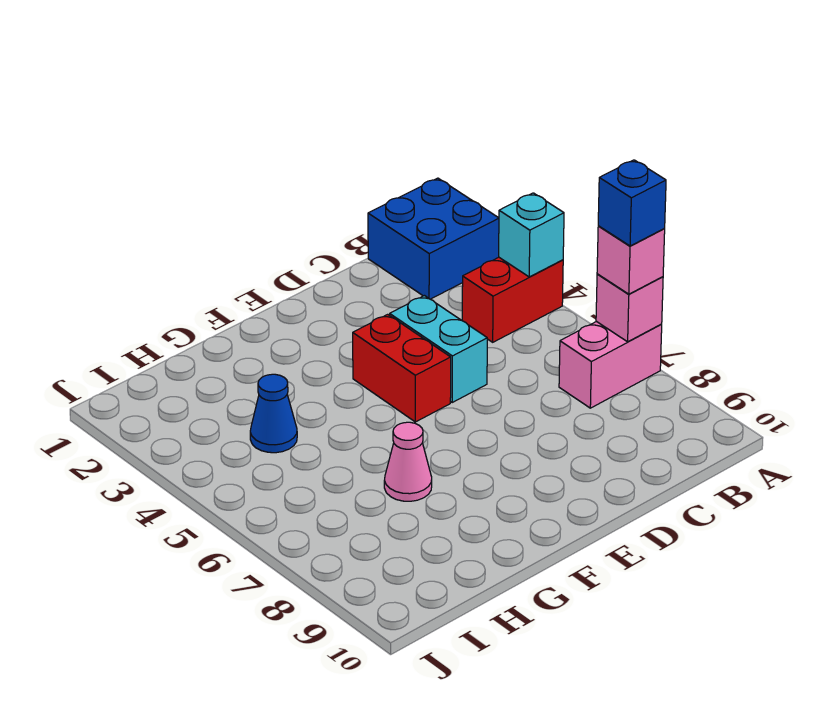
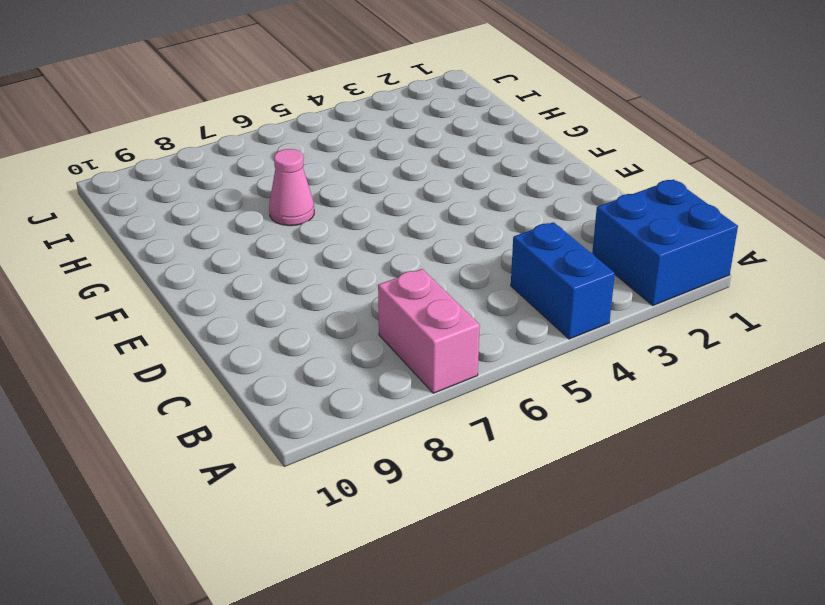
blue 1x2 brick [511,222,615,339] -> red 1x2 brick [462,257,563,342]
none -> cyan 1x2 brick [390,296,487,402]
none -> red 1x2 brick [353,314,451,422]

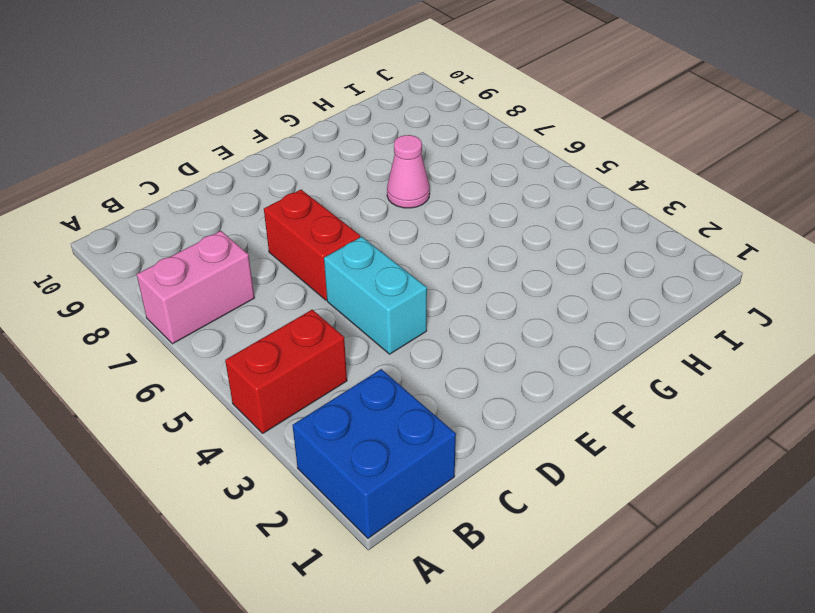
red 1x2 brick [264,190,360,300] -> red 1x2 brick moved to [353,314,451,422]
none -> blue 1x1 cone [250,374,297,453]
none -> cyan 1x1 brick [499,193,564,277]

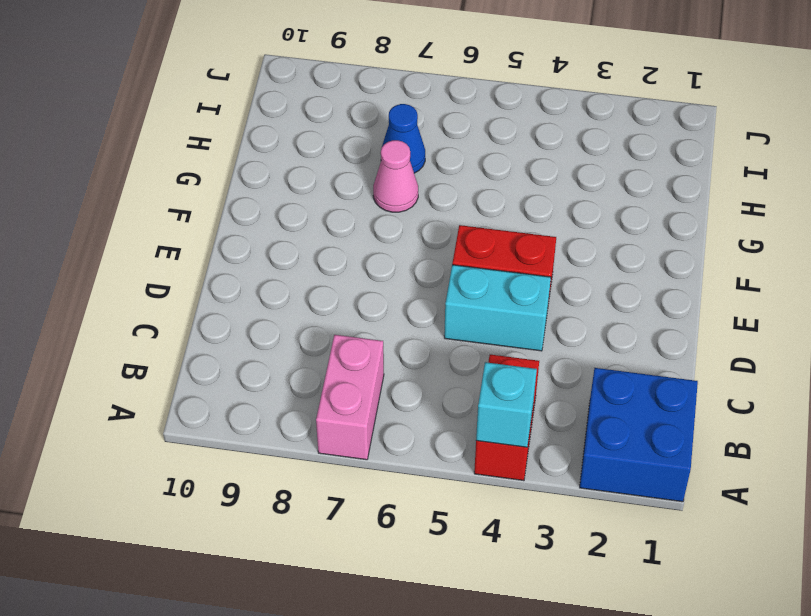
blue 1x1 cone [382,104,425,173] -> blue 1x1 cone moved to [250,374,297,453]
none -> pink 1x1 brick [596,274,663,342]
none -> pink 1x1 brick [597,226,665,294]

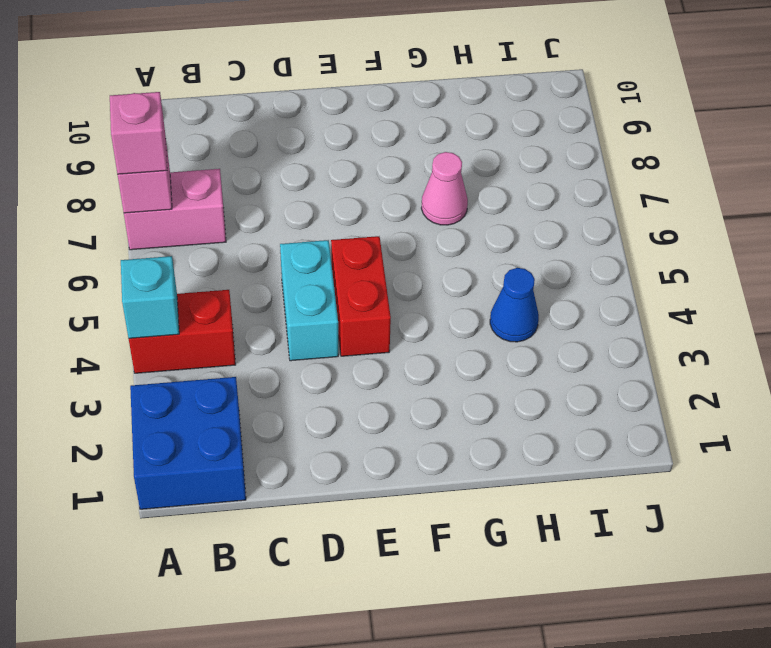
none -> blue 1x1 brick [598,160,666,246]

